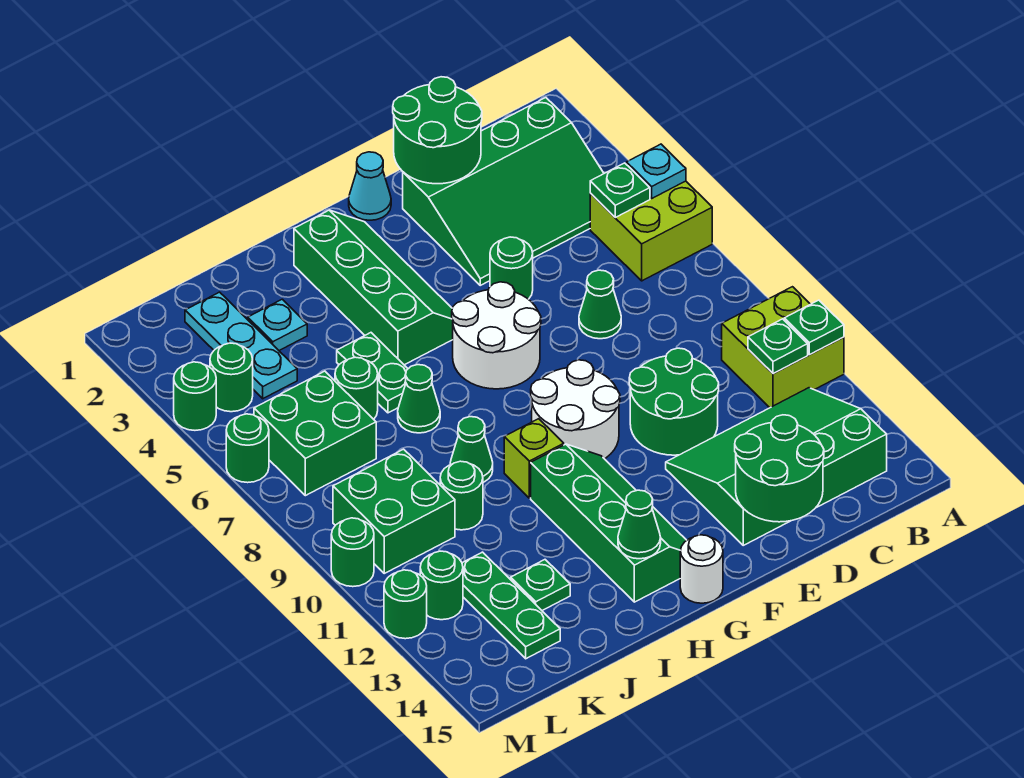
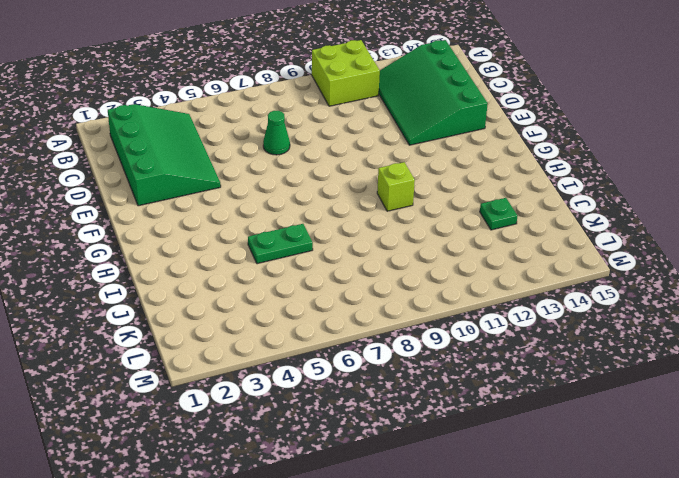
none -> lime 2x2 brick [590,181,712,281]
none -> green 2x2 round brick [629,348,719,455]
none -> green 1x1 round brick [490,237,533,299]
none -> cyan 1x1 cone [349,152,391,220]

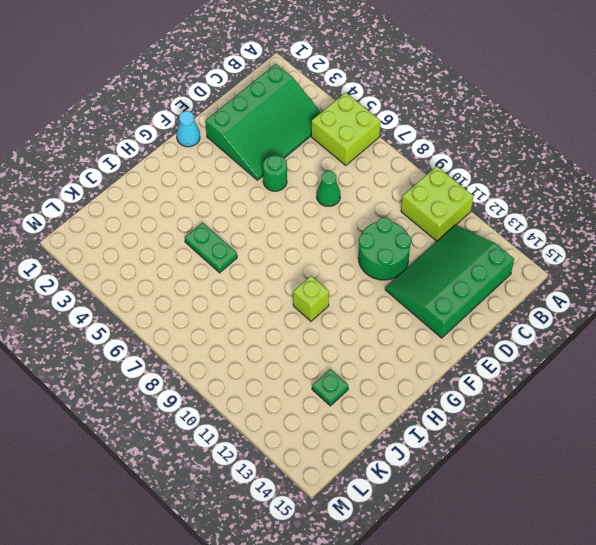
none -> white 2x2 round brick [452,282,541,389]
none -> white 2x2 round brick [531,360,620,459]
none -> green 2x4 slope [294,210,453,365]
none -> green 2x4 slope [531,444,687,602]

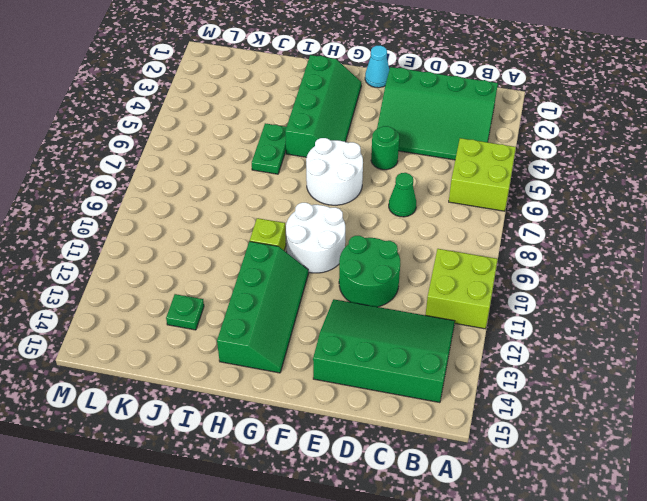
none -> white 1x1 round brick [680,535,723,603]
none -> green 1x1 cone [398,365,440,433]
none -> green 1x1 cone [450,417,493,482]
none -> cyan 1x1 plate [248,299,307,350]

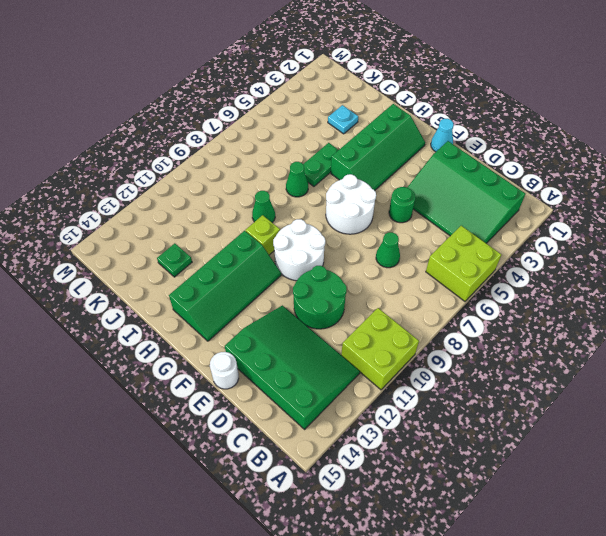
white 1x1 round brick [210,352,239,389] -> white 1x1 round brick moved to [680,535,723,603]
none -> green 1x1 round brick [335,357,378,419]
none -> green 1x1 round brick [440,461,483,530]
none -> cyan 1x3 plate [185,292,297,399]
none -> green 2x2 brick [254,371,376,496]

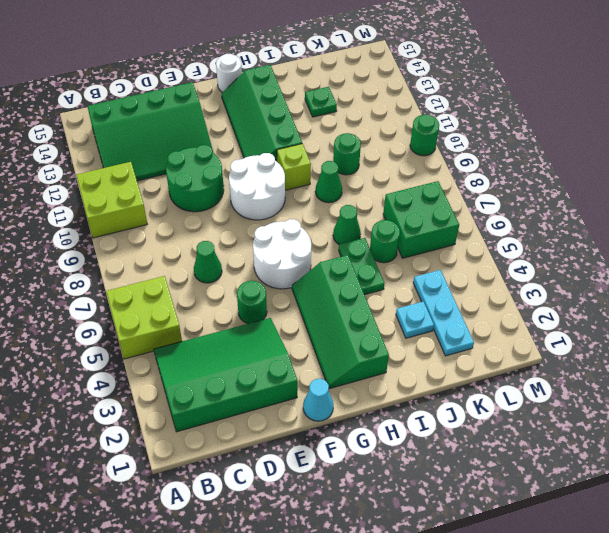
none -> green 2x2 brick [333,449,455,573]
none -> green 1x3 plate [462,552,560,659]
none -> green 1x1 round brick [210,343,253,412]
none -> green 1x1 round brick [420,551,463,620]

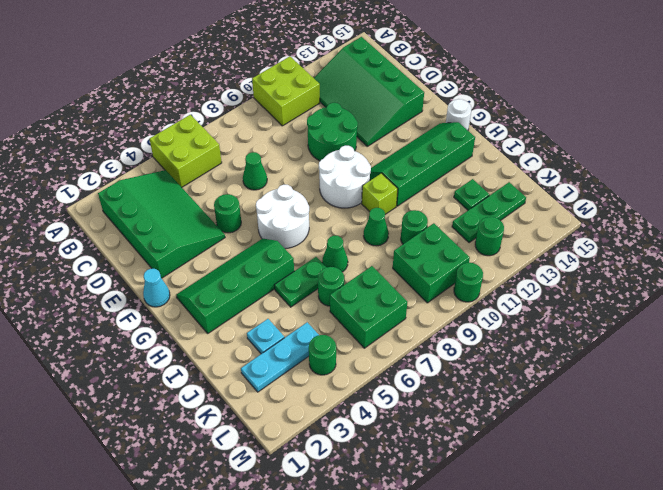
none -> green 1x1 round brick [174,362,216,430]
none -> green 1x1 round brick [226,414,269,483]
none -> green 1x1 round brick [384,570,427,639]
none -> cyan 1x1 plate [627,144,686,198]

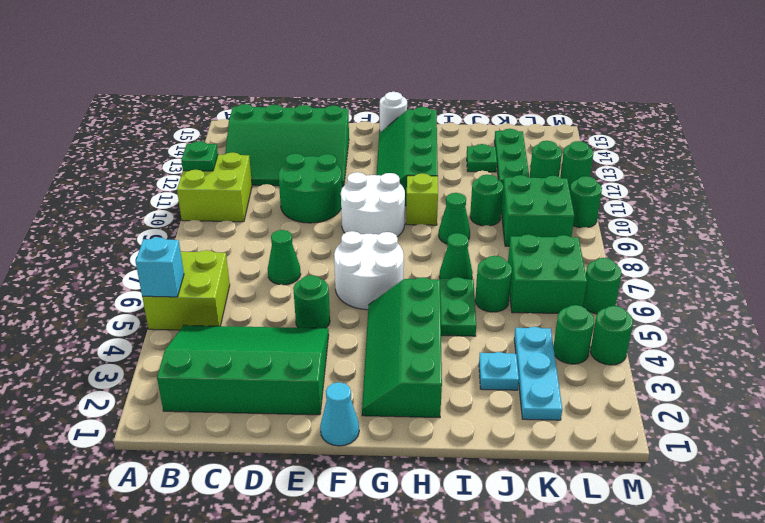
cyan 1x1 brick [136,237,184,297] -> cyan 1x1 plate [627,144,686,198]
none -> green 1x1 plate [590,163,650,217]
none -> green 1x1 plate [748,319,808,374]
none -> green 2x2 round brick [393,77,482,184]
none -> green 2x2 round brick [735,415,824,522]

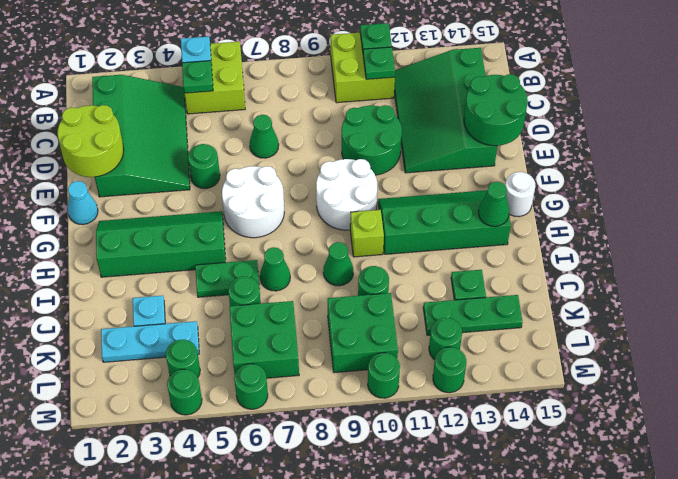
lime 2x2 round brick [57,105,124,177] -> green 2x2 round brick [393,77,482,184]

